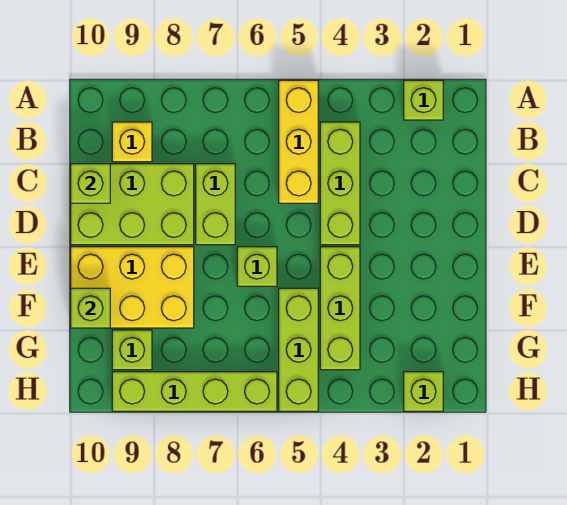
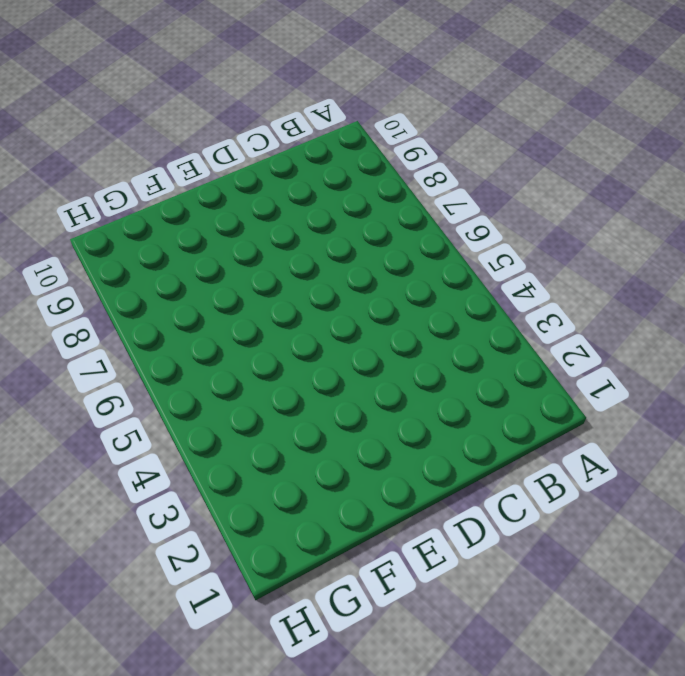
none -> lime 1x1 brick [404,80,443,120]
none -> yellow 1x3 brick [279,80,318,203]
none -> lime 1x3 brick [320,122,360,245]

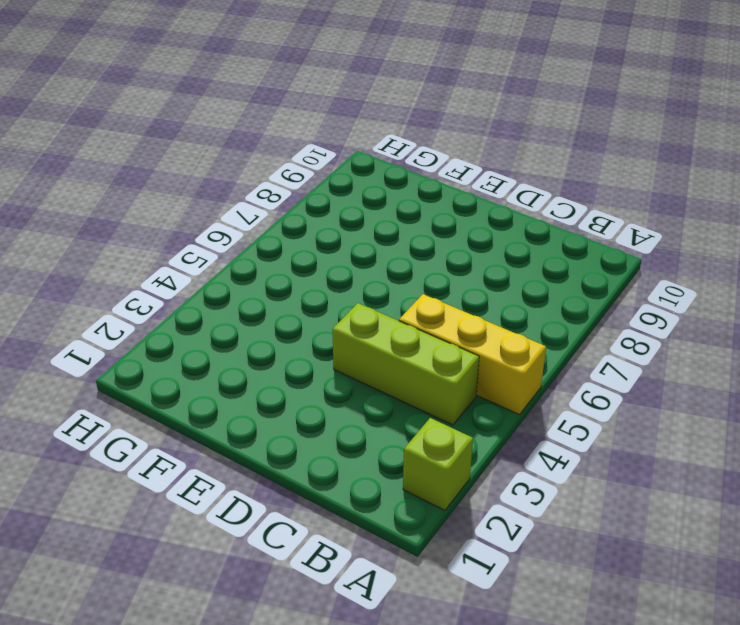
none -> yellow 1x1 brick [112,122,152,162]
none -> lime 1x2 brick [196,164,235,245]
none -> lime 2x3 brick [71,164,194,245]

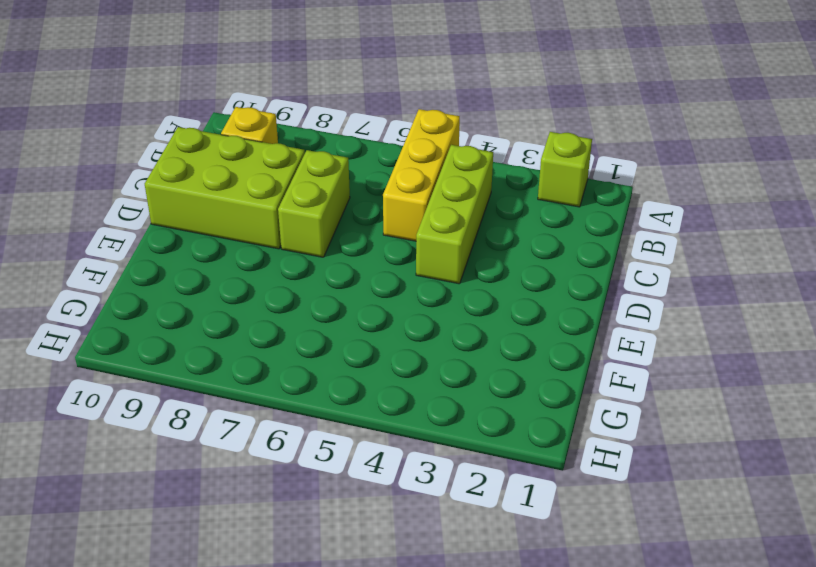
none -> lime 1x3 brick [320,247,360,370]
none -> lime 1x1 brick [237,247,277,286]
none -> yellow 2x3 brick [71,247,194,328]

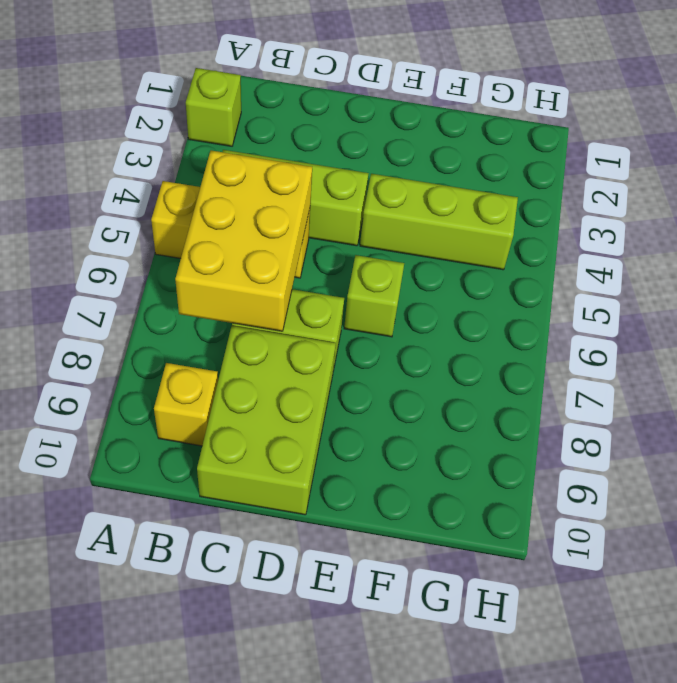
yellow 2x3 brick [175,150,312,331] -> yellow 2x3 brick moved to [71,247,194,328]
none -> lime 1x3 brick [279,288,318,411]
none -> lime 1x1 brick [112,330,152,370]
none -> lime 1x1 brick [404,372,443,411]

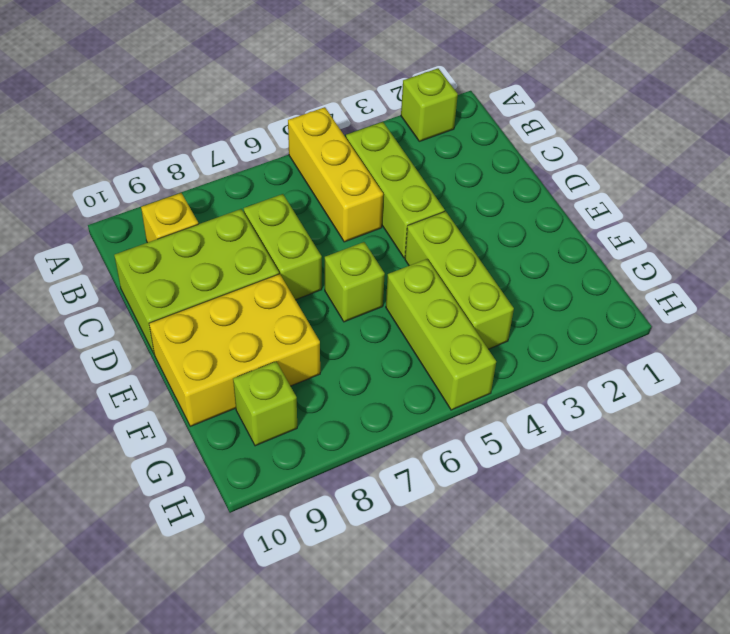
none -> lime 1x1 brick [404,372,443,411]
none -> lime 1x4 brick [112,372,277,411]
none -> lime 1x1 brick [71,164,110,203]

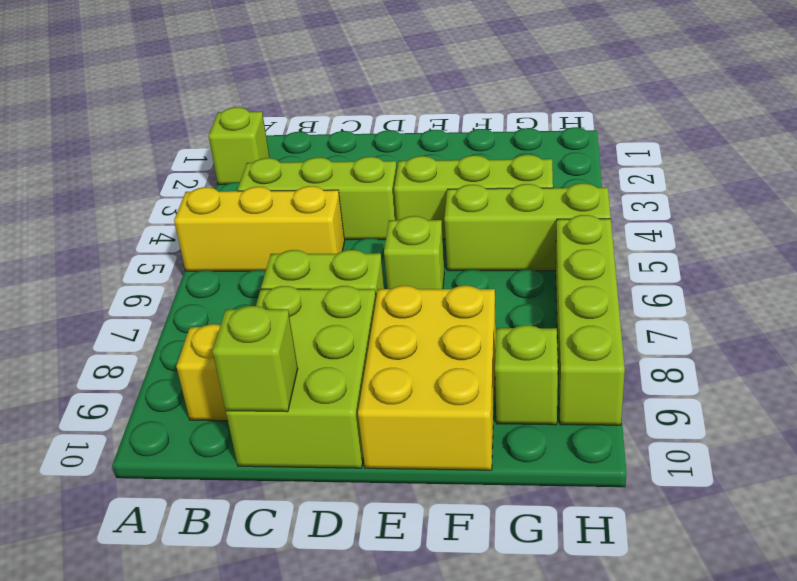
none -> lime 1x1 brick [404,372,443,411]
none -> lime 1x1 brick [71,288,110,328]

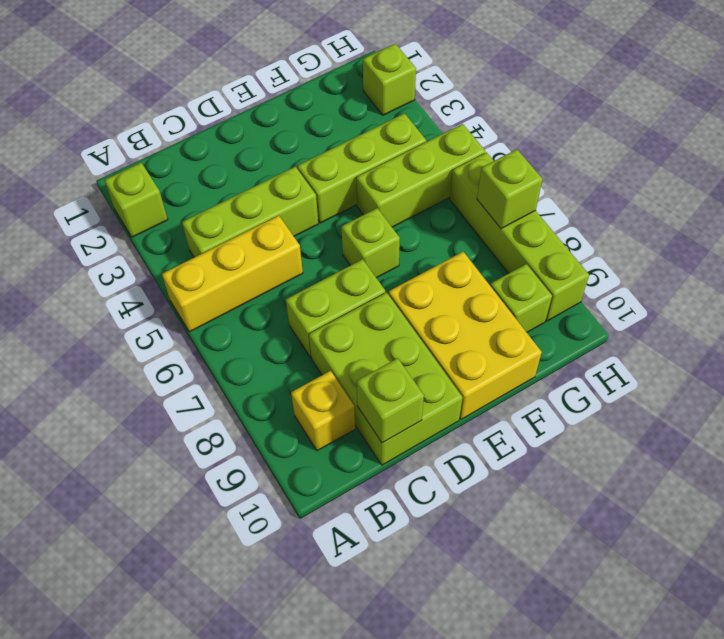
lime 1x1 brick [477,149,542,229] -> lime 1x1 brick moved to [71,288,110,328]

